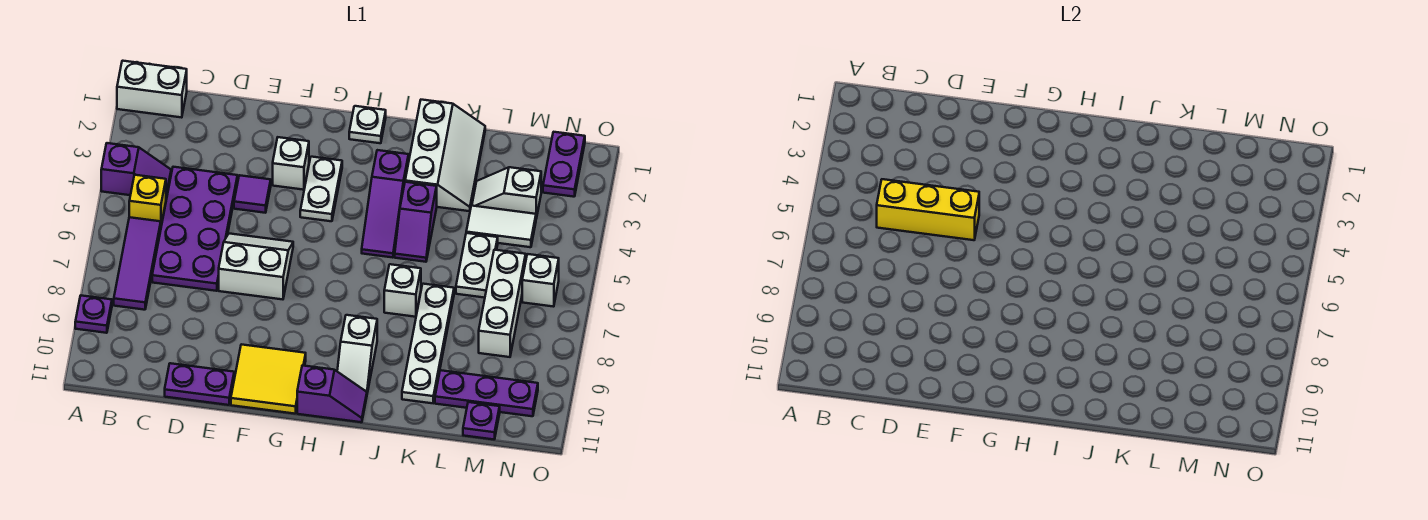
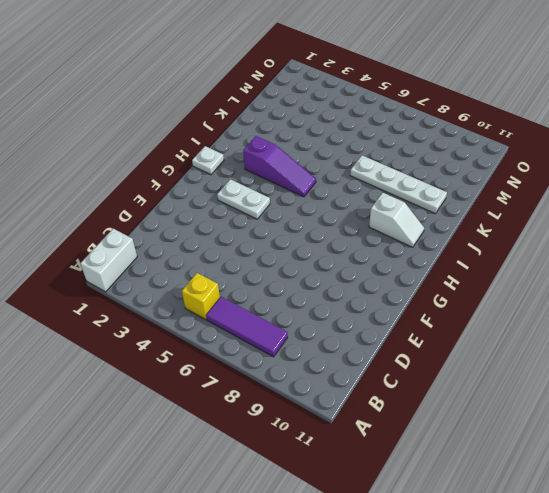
none -> purple 1x2 slope [101,143,171,198]
none -> purple 1x1 plate [75,296,112,333]
none -> purple 2x4 plate [152,167,238,291]

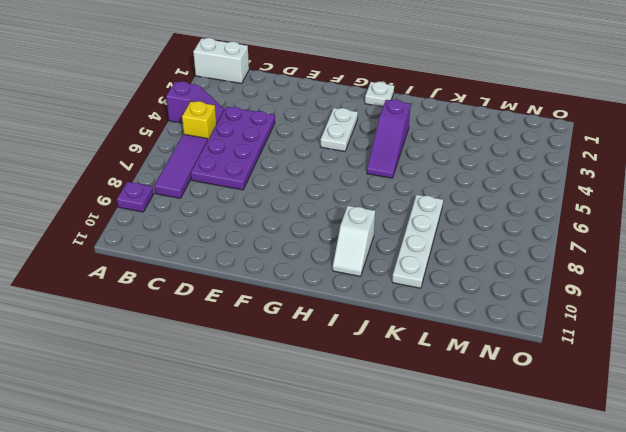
none -> purple 1x2 plate [165,363,234,405]
none -> purple 1x1 tile [234,175,271,213]
none -> white 2x2 slope [219,234,293,299]

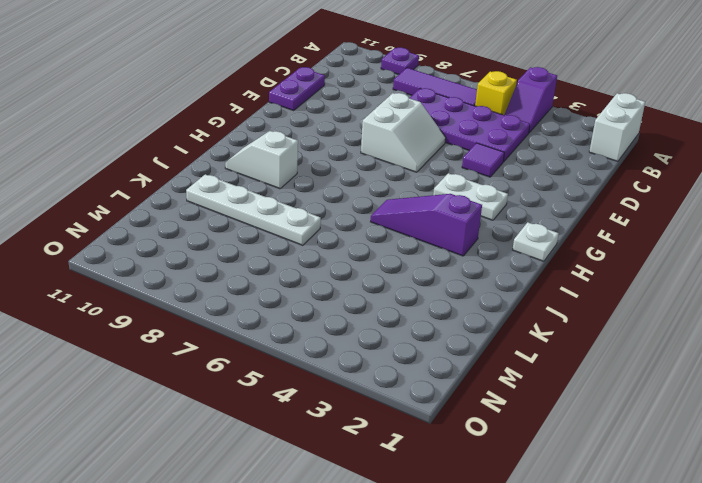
none -> white 1x1 brick [273,137,309,190]
none -> yellow 2x2 tile [231,344,306,414]
none -> purple 1x2 slope [297,365,367,422]

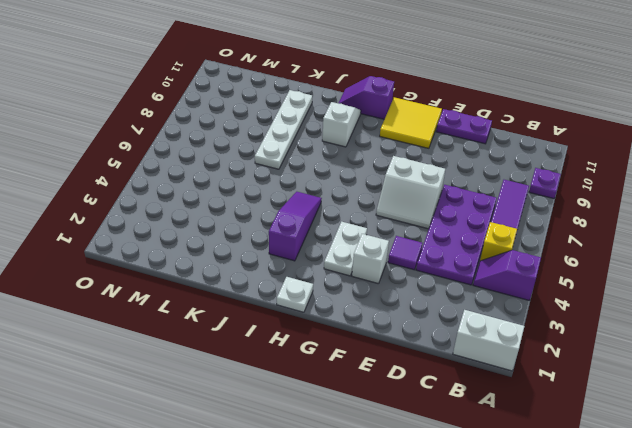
none -> white 2x3 slope [405,100,485,211]
none -> purple 1x2 slope [395,182,437,262]
none -> white 1x1 brick [384,264,421,317]

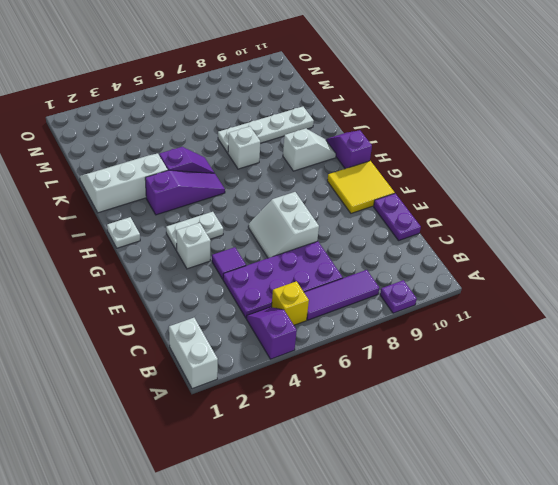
none -> white 1x2 slope [472,167,541,218]
none -> white 1x2 tile [466,206,536,247]
none -> white 1x2 plate [456,233,498,298]

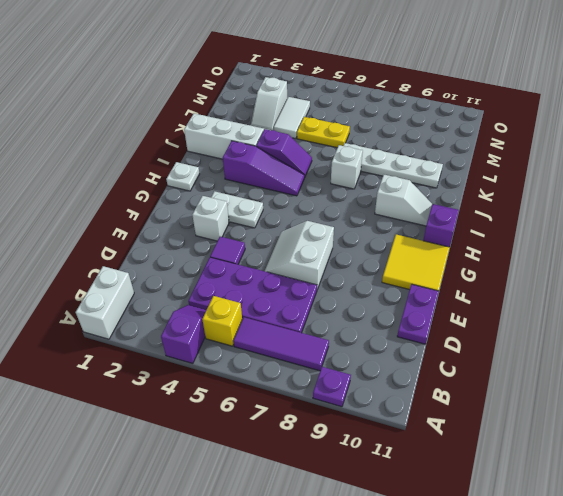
yellow 1x2 plate [297,117,350,148] -> white 1x2 plate [456,233,498,298]
none -> purple 1x3 plate [435,370,538,416]
none -> white 1x3 brick [479,250,526,357]
none -> purple 1x1 plate [463,402,500,439]

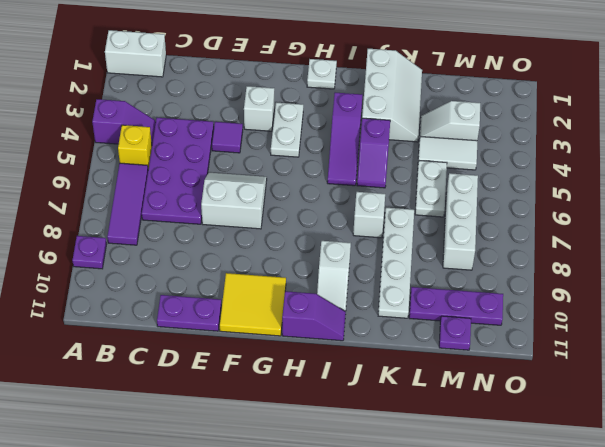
none -> purple 1x2 plate [543,132,585,197]
none -> white 1x1 brick [522,254,559,307]
none -> yellow 1x3 brick [877,179,979,240]

